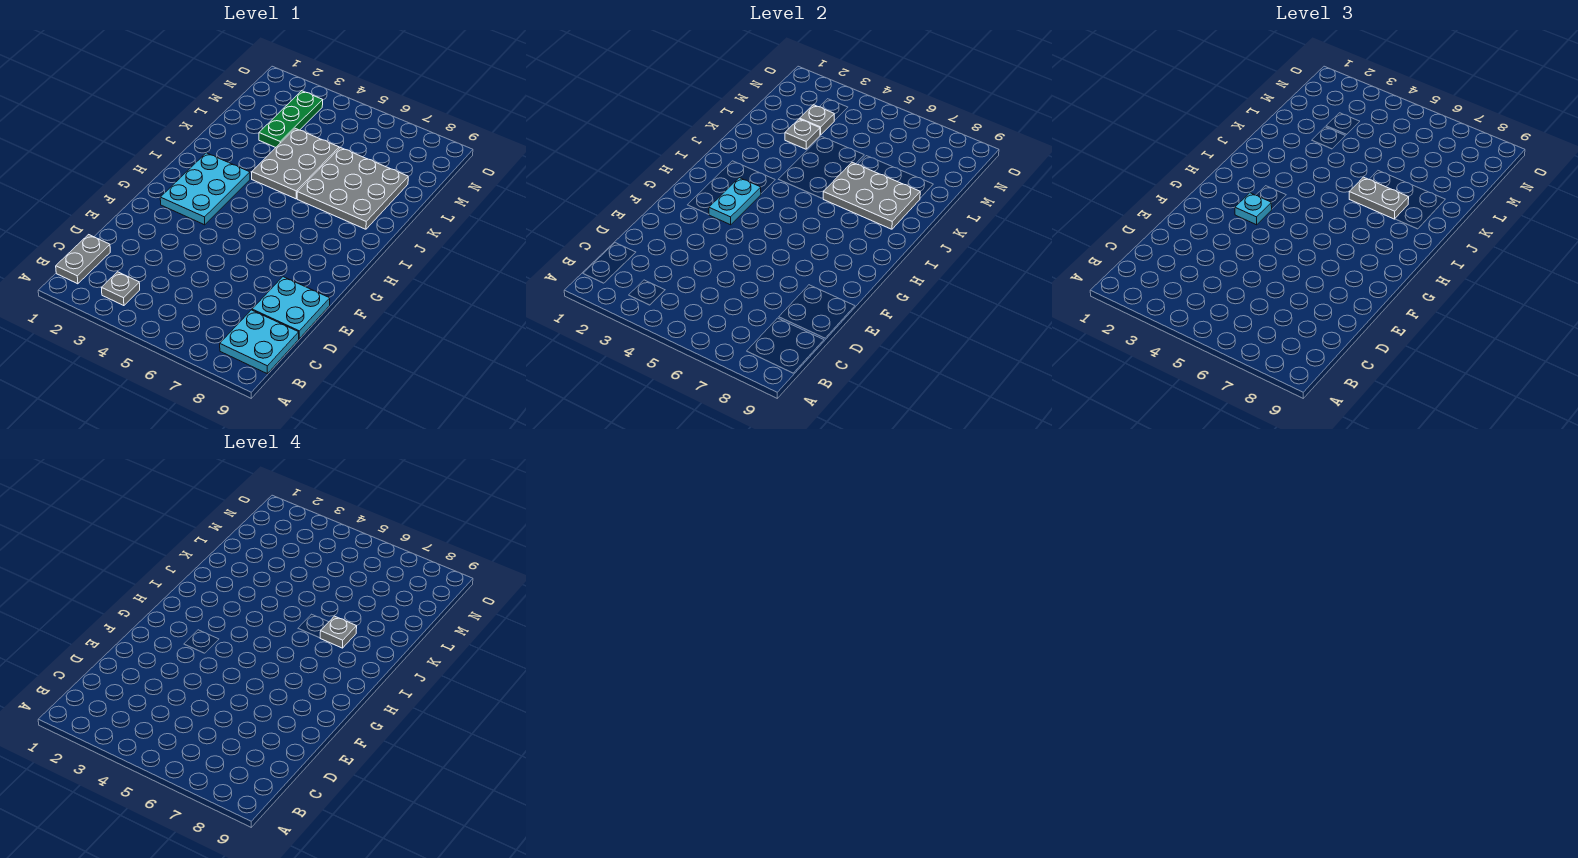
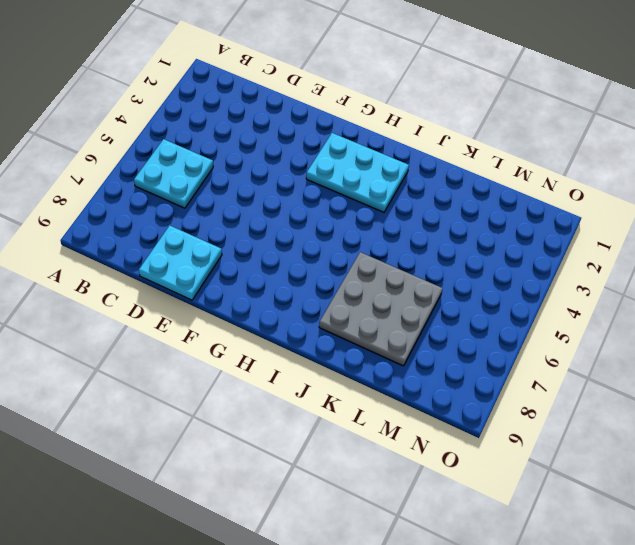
cyan 2x2 plate [134,139,213,208] -> cyan 2x2 plate moved to [220,310,299,374]
none -> grey 1x2 plate [56,235,110,284]
none -> grey 1x1 plate [102,272,140,306]
none -> grey 2x3 plate [252,128,339,199]

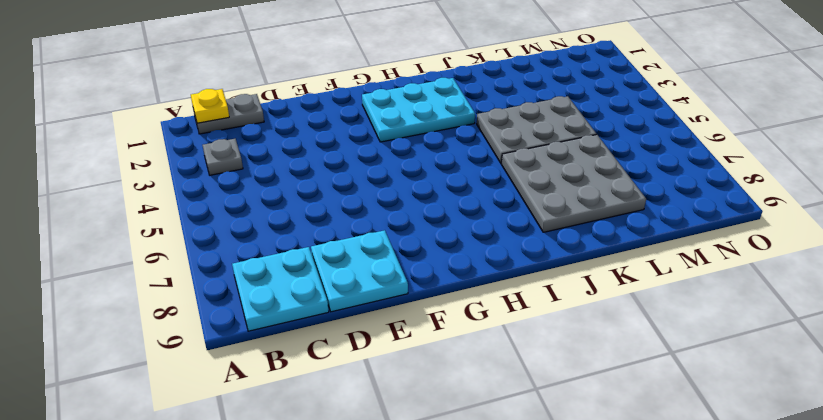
yellow 1x1 plate [191,89,229,123] -> none
none -> green 1x3 plate [259,91,323,147]
none -> cyan 1x2 plate [709,178,761,225]
none -> grey 2x3 plate [823,162,920,229]

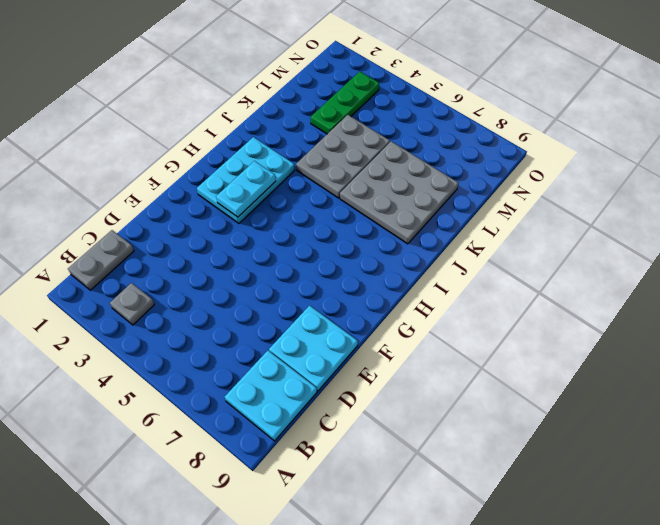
none -> grey 2x3 plate [823,162,920,229]
none -> grey 1x1 plate [785,119,820,149]
none -> grey 1x1 plate [800,105,834,135]

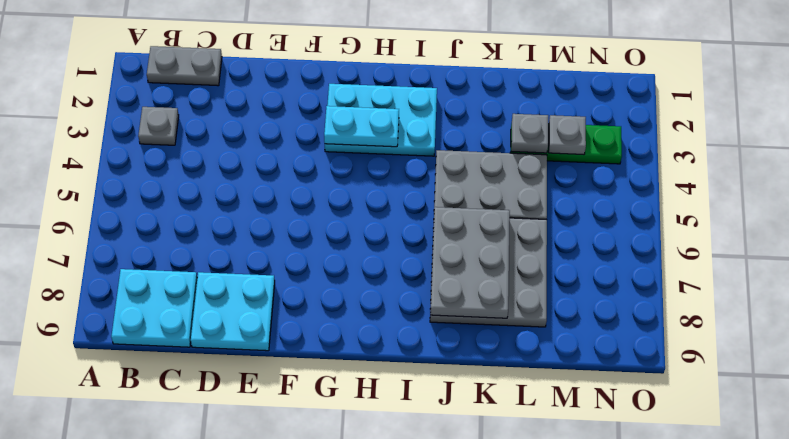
none -> cyan 1x1 plate [1235,193,1272,225]
none -> grey 1x2 plate [1349,177,1409,219]
none -> grey 1x1 plate [320,616,357,648]

